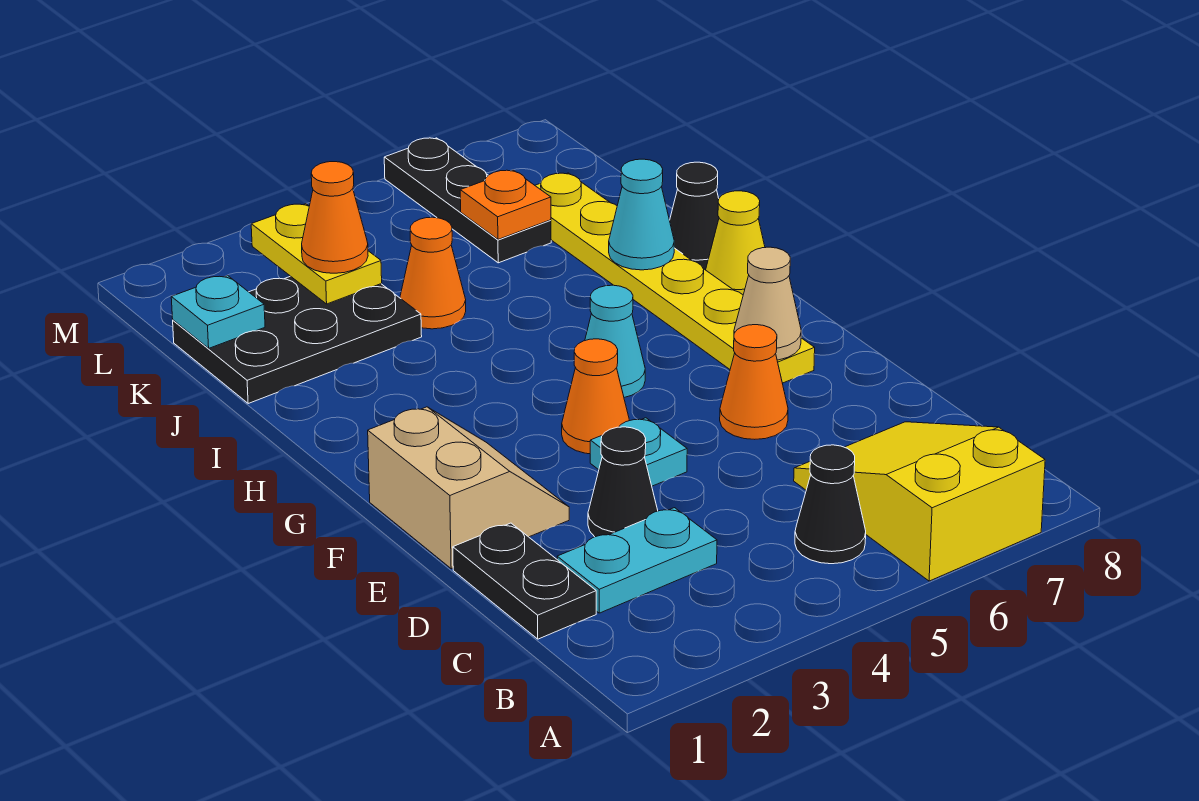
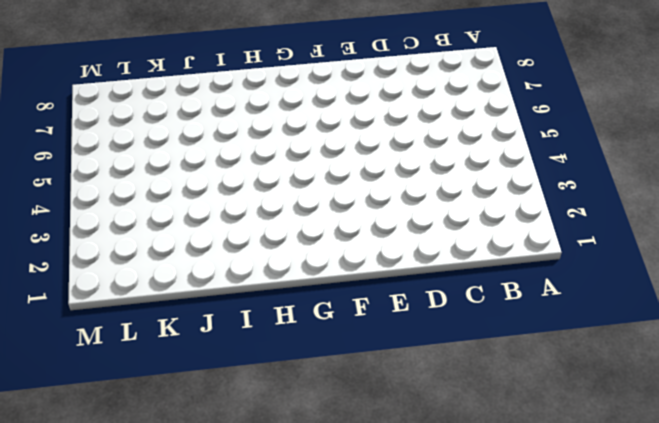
none -> yellow 2x3 slope [794,422,1045,581]
none -> black 1x1 cone [795,445,866,564]
none -> black 1x2 plate [453,523,596,639]

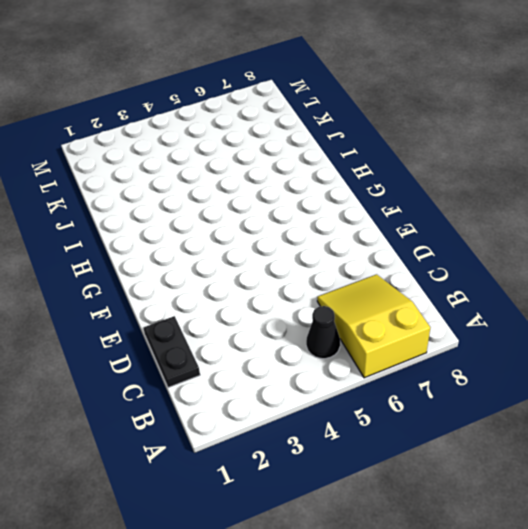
none -> cyan 1x2 plate [557,508,717,613]
none -> black 1x1 cone [588,427,658,537]
none -> tan 2x2 slope [368,407,569,569]

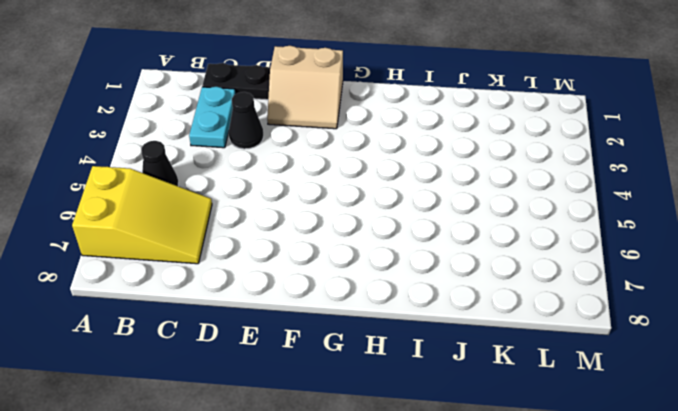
none -> cyan 1x1 plate [590,418,687,486]
none -> orange 1x1 cone [720,325,788,439]
none -> orange 1x1 cone [562,339,630,454]

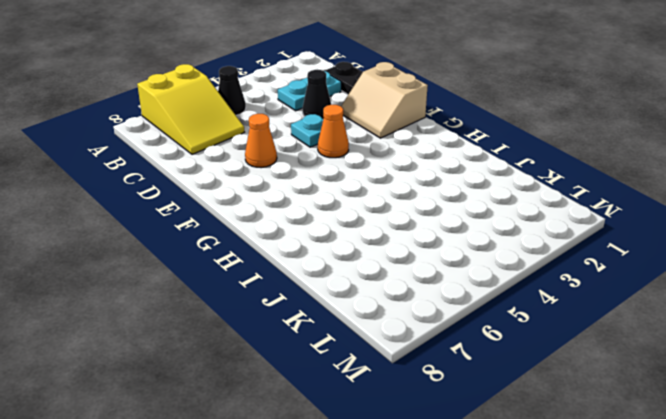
none -> yellow 1x6 plate [535,173,815,383]
none -> cyan 1x1 cone [585,285,645,397]
none -> yellow 1x1 cone [706,191,765,295]

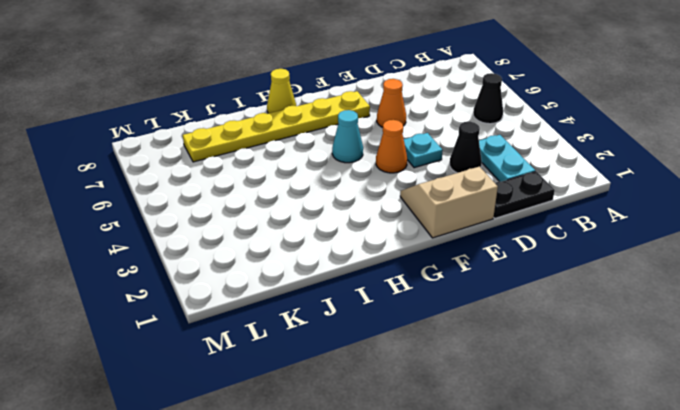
none -> yellow 2x3 slope [794,422,1045,581]
none -> black 1x1 cone [670,162,719,270]
none -> black 2x3 plate [173,276,422,403]

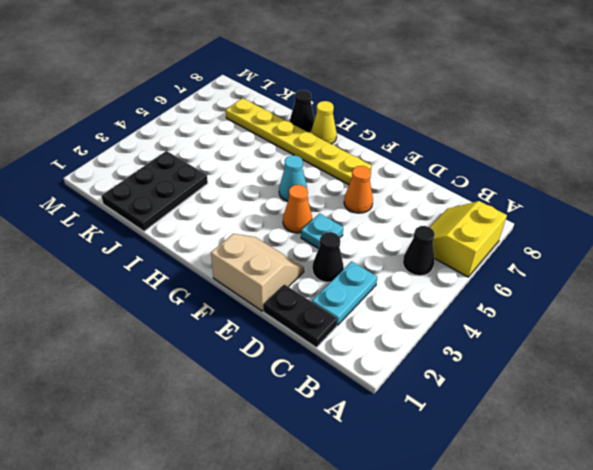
yellow 2x2 slope [430,201,507,277] -> yellow 2x3 slope [794,422,1045,581]
none -> orange 1x1 cone [400,217,466,329]
none -> black 1x3 plate [384,138,551,263]
none -> tan 1x1 cone [734,247,801,360]

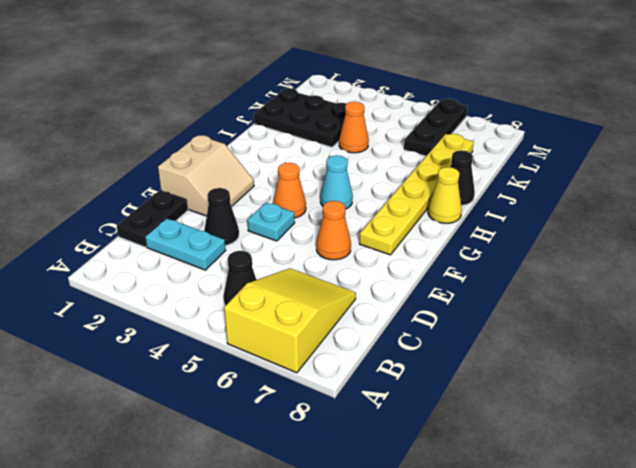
none -> tan 1x1 cone [734,247,801,360]
none -> cyan 1x1 cone [609,159,674,270]
none -> cyan 1x1 plate [171,276,265,348]

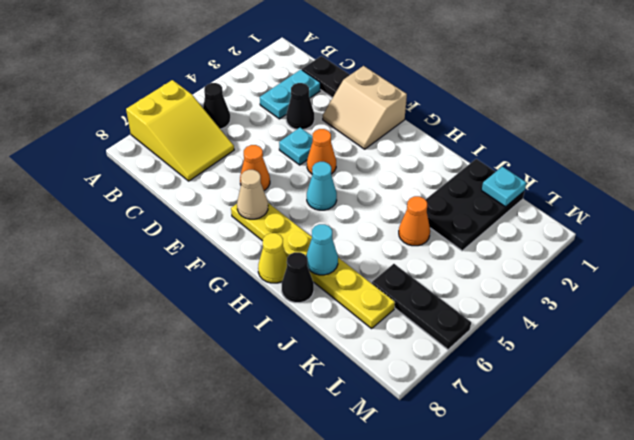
none -> yellow 1x2 plate [251,204,382,304]
none -> orange 1x1 plate [460,170,551,239]
none -> orange 1x1 cone [302,162,368,273]

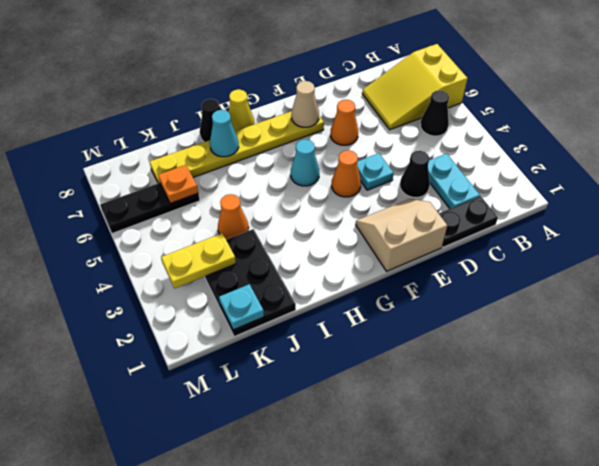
none -> orange 1x1 cone [302,162,368,273]

